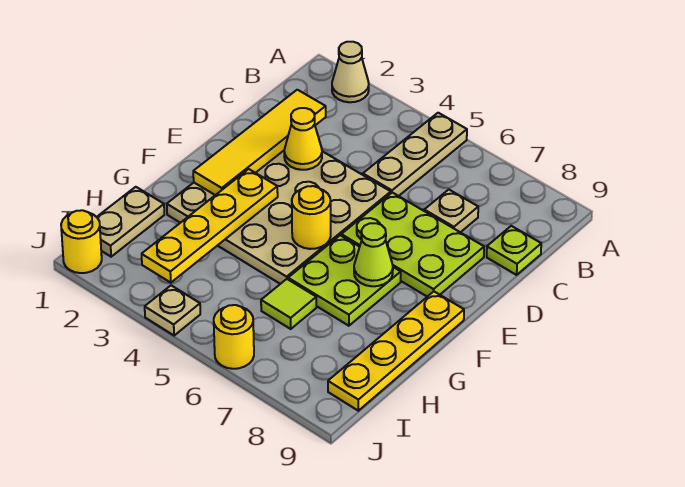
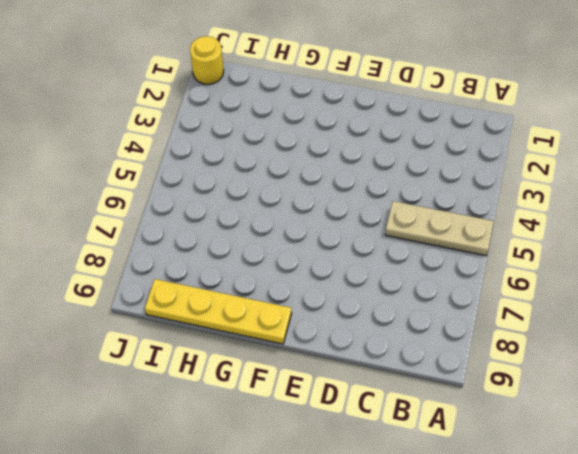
none -> tan 1x1 cone [332,42,369,102]
none -> tan 1x1 plate [424,190,478,232]
none -> lime 1x1 plate [487,226,541,275]

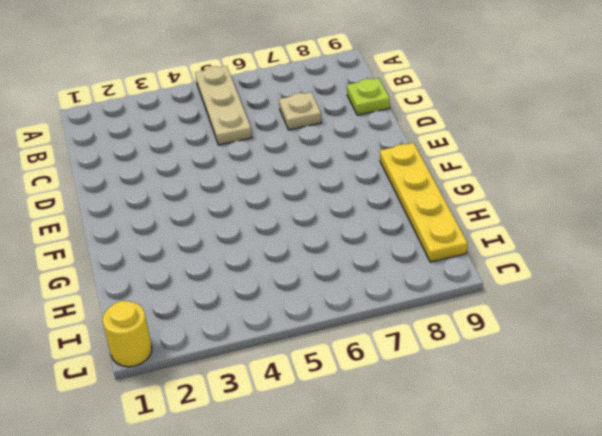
none -> tan 1x1 cone [332,42,369,102]
none -> tan 4x4 plate [167,151,391,284]
none -> lime 2x3 plate [341,193,484,297]

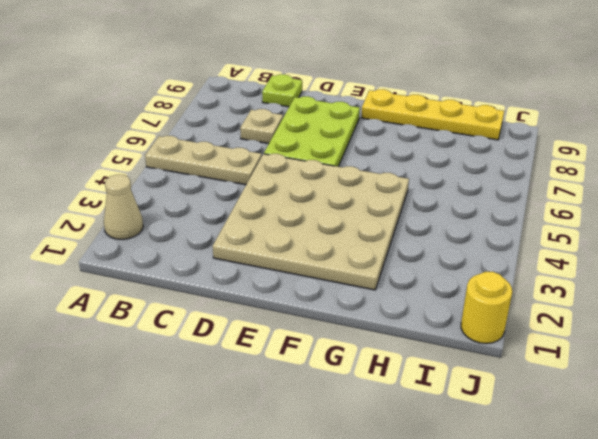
none -> lime 2x2 plate [288,235,401,326]
none -> tan 1x2 plate [97,187,164,257]
none -> lime 1x1 tile [261,279,316,329]

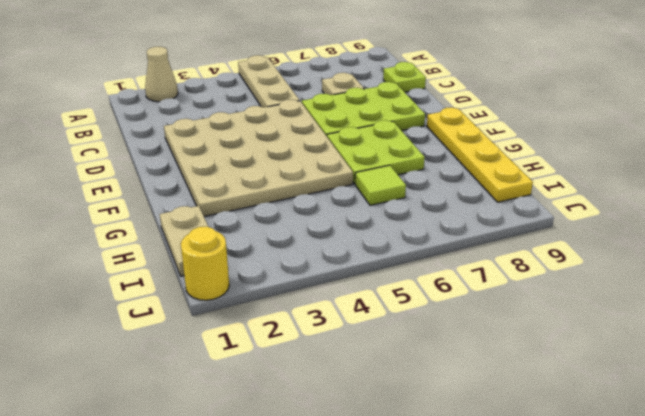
none -> tan 1x1 plate [145,285,200,336]
none -> yellow 1x1 round brick [214,305,254,369]
none -> yellow 1x4 tile [193,90,326,195]

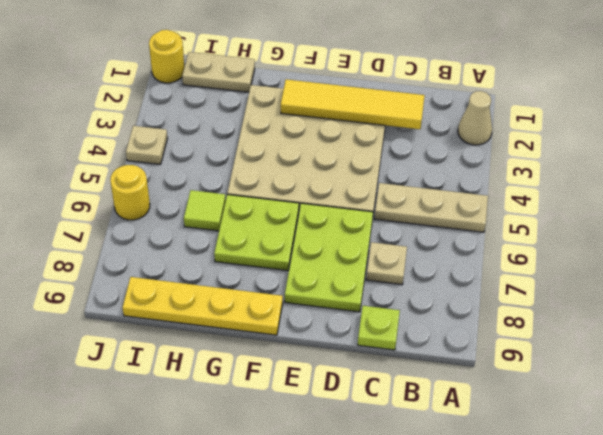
none -> yellow 1x1 cone [284,108,322,170]
none -> yellow 1x4 plate [142,169,278,283]
none -> yellow 1x1 round brick [292,186,331,249]

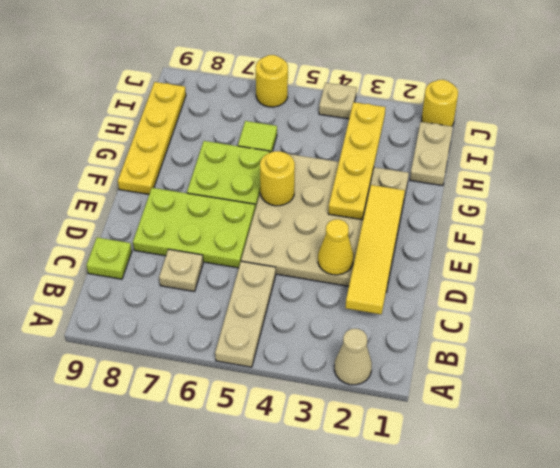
none -> lime 1x1 cone [354,223,393,286]

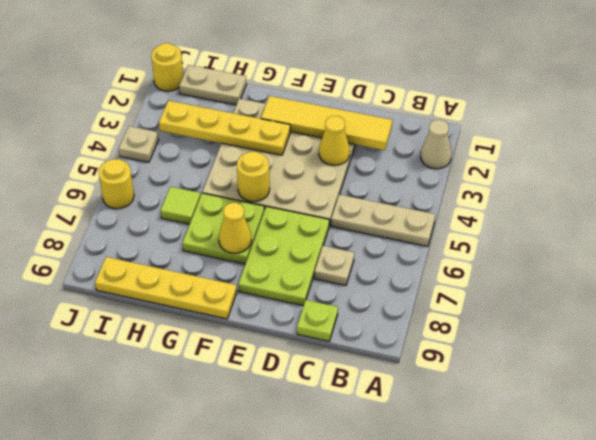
yellow 1x1 cone [219,203,251,253] -> lime 1x1 cone [354,223,393,286]

